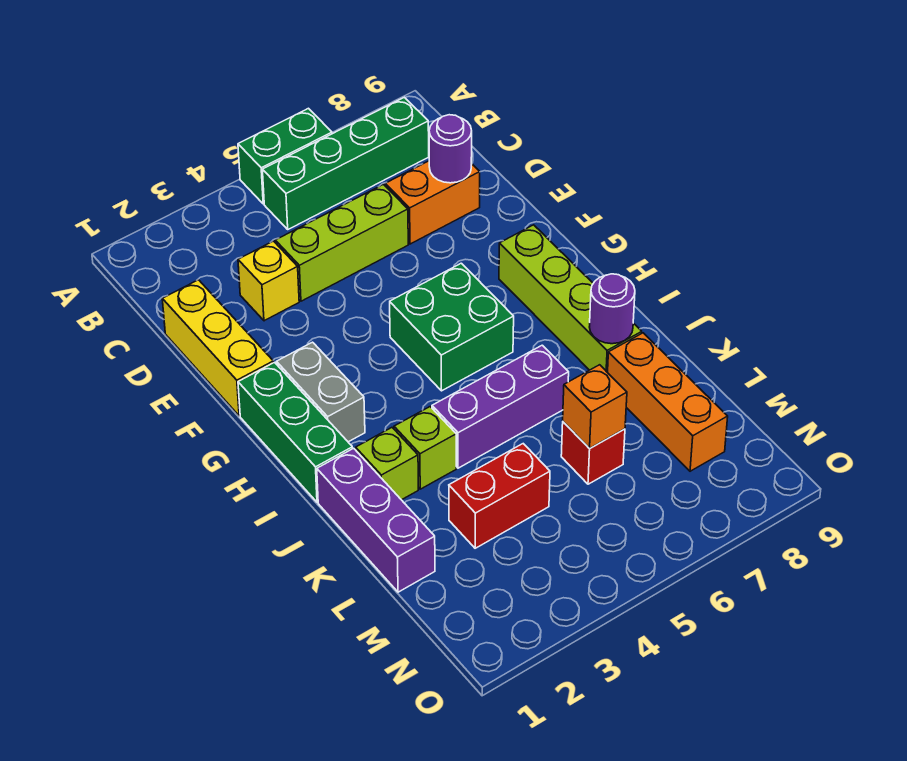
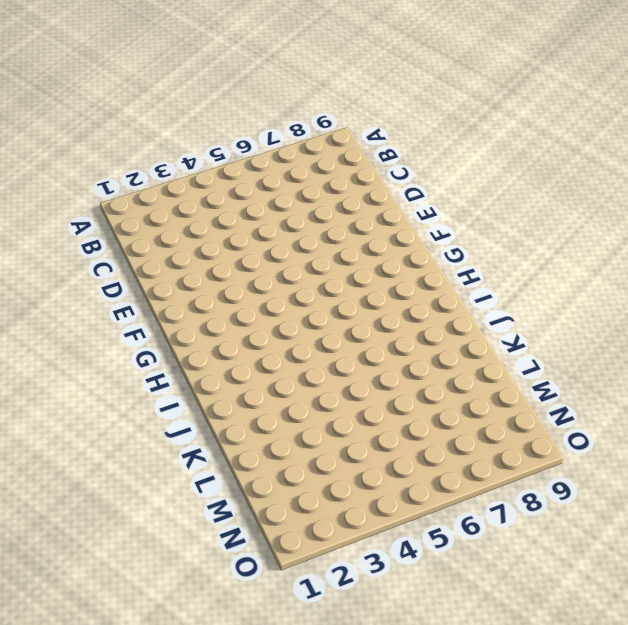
none -> green 1x2 brick [238,108,332,204]
none -> green 1x4 brick [262,97,429,229]
none -> yellow 1x3 brick [162,280,273,416]

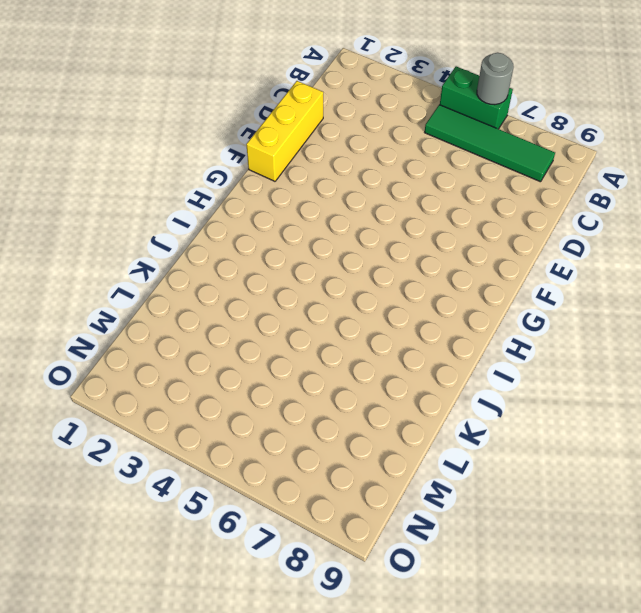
grey 1x1 round brick [477,53,514,105] -> none
green 1x4 tile [425,105,555,182] -> green 1x4 brick [262,97,429,229]
none -> yellow 1x1 brick [238,241,299,321]
none -> lime 1x3 brick [275,184,408,301]
none -> orange 1x2 brick [385,161,480,244]

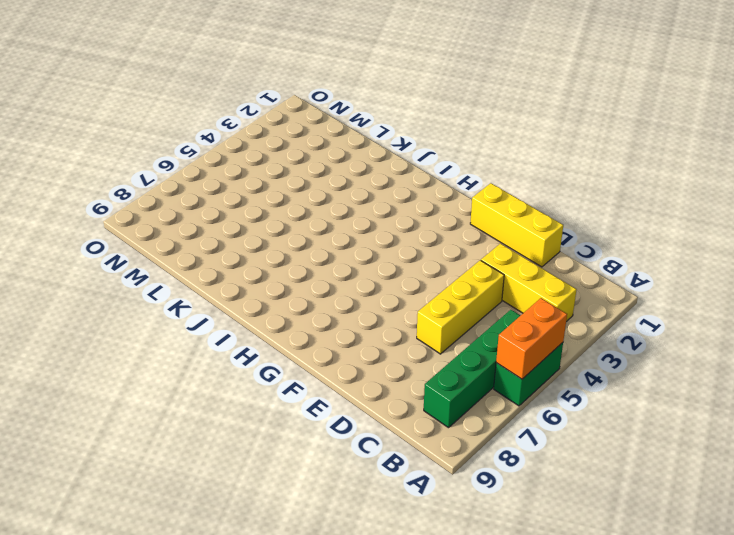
orange 1x2 brick [496,298,567,379] -> orange 1x2 brick moved to [385,161,480,244]
yellow 1x3 brick [481,244,577,322] -> yellow 1x1 brick [238,241,299,321]
yellow 1x3 brick [417,260,504,354] -> lime 1x3 brick [275,184,408,301]
none -> green 1x3 brick [238,363,353,502]
none -> grey 1x2 brick [277,342,365,442]
none -> green 2x2 brick [390,263,514,391]

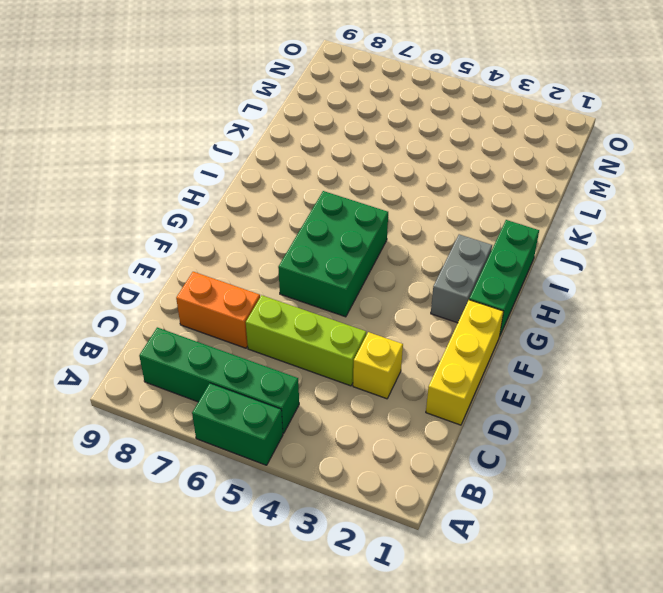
green 2x3 brick [278,191,388,317] -> green 2x2 brick [390,263,514,391]
none -> lime 1x4 brick [499,225,642,373]
none -> purple 1x3 brick [317,448,435,592]
none -> lime 1x1 brick [356,428,418,500]

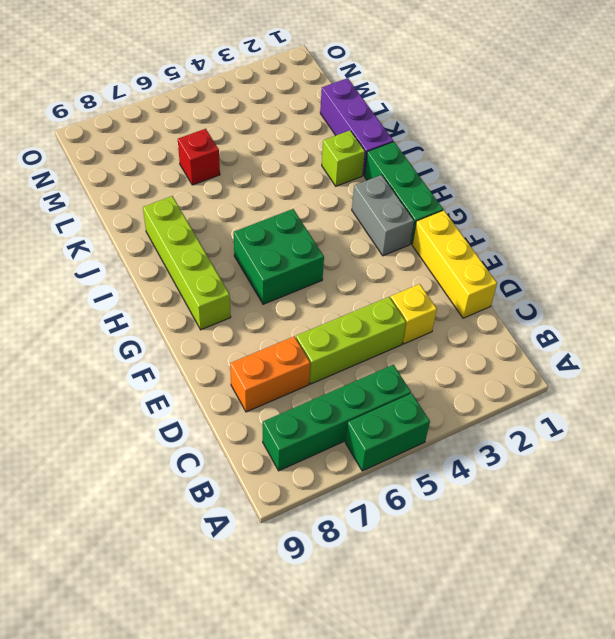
none -> lime 1x1 brick [394,407,456,489]
none -> purple 1x3 brick [432,345,569,468]
none -> orange 1x3 brick [608,333,728,471]

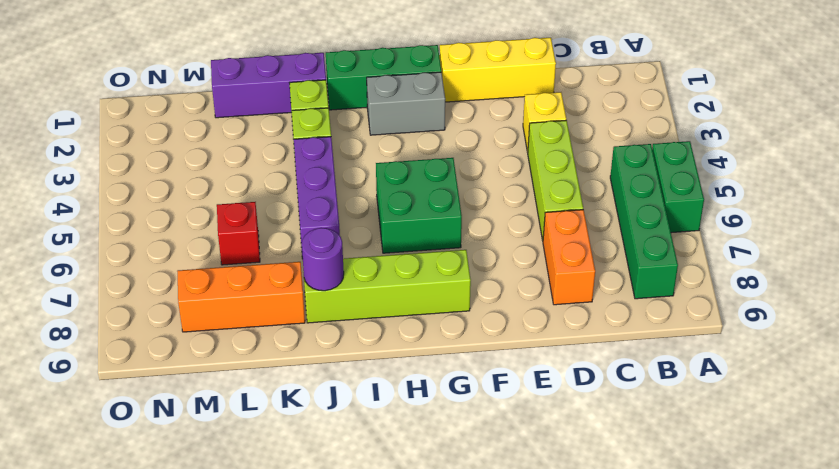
none -> red 1x2 brick [449,444,550,548]
none -> purple 1x1 round brick [429,115,472,183]
none -> orange 1x1 brick [563,365,627,448]

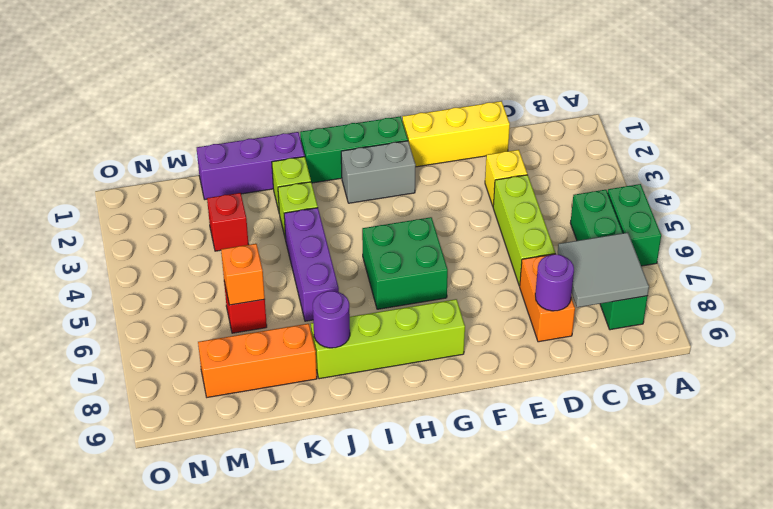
grey 2x2 tile [558,233,649,307] -> none
red 1x1 brick [207,193,249,251] -> red 1x2 brick [449,444,550,548]

